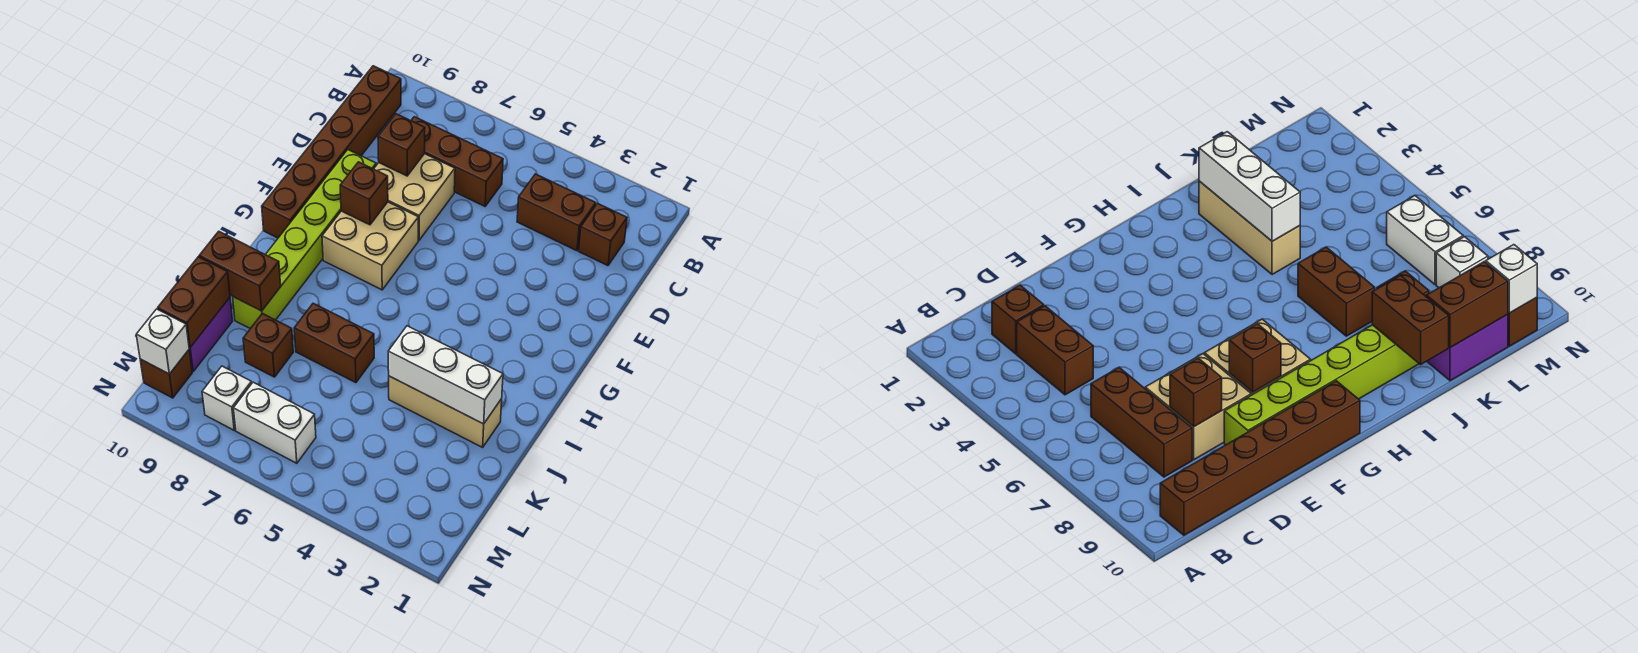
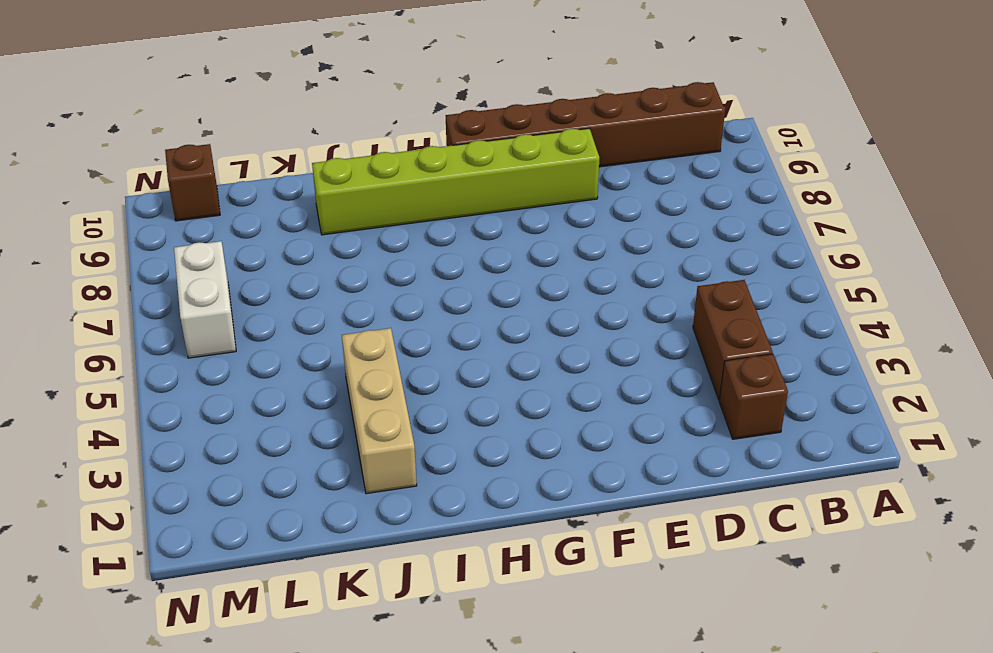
none -> brown 1x3 brick [411,117,503,206]
none -> tan 2x2 brick [374,154,455,240]
none -> tan 2x2 brick [322,202,418,290]

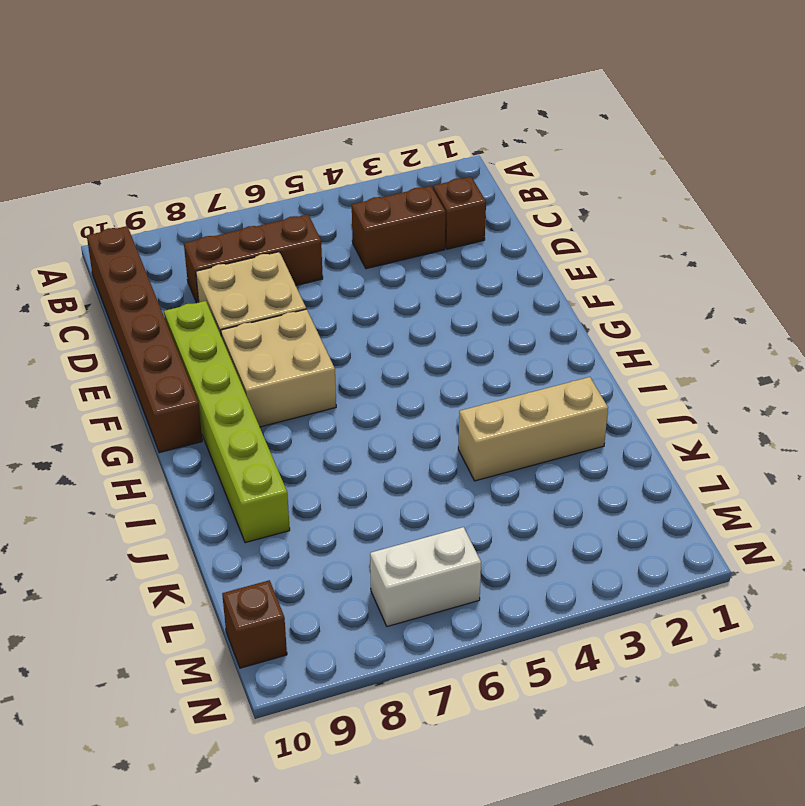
none -> brown 1x2 brick [294,303,374,383]
none -> brown 1x1 brick [243,314,293,377]
none -> purple 1x2 brick [189,298,233,372]

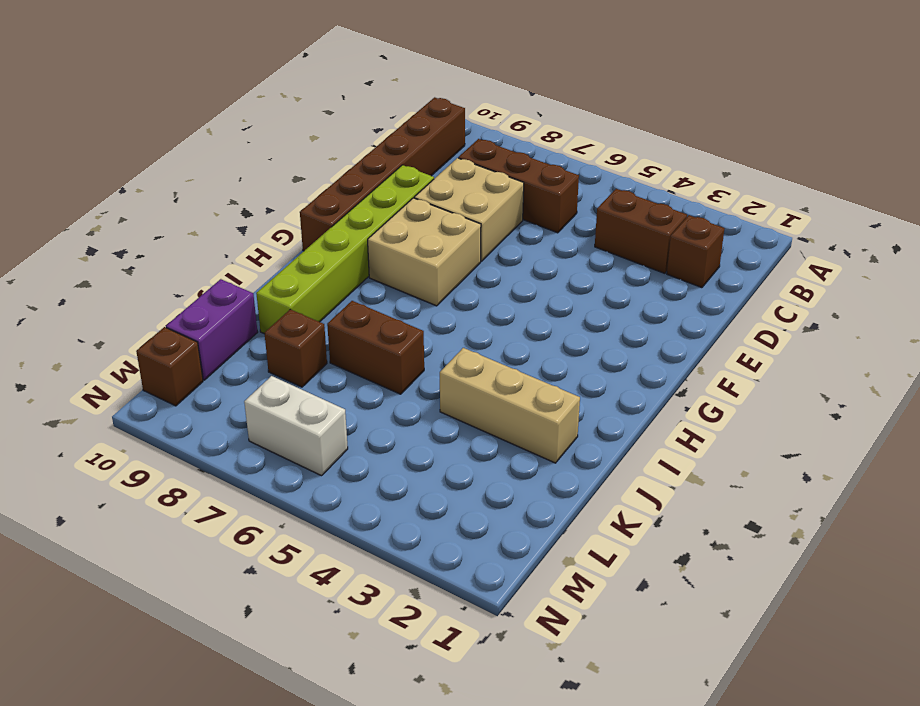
none -> white 1x1 brick [202,366,252,430]
none -> brown 1x1 brick [378,114,425,176]
none -> brown 1x1 brick [340,162,388,225]

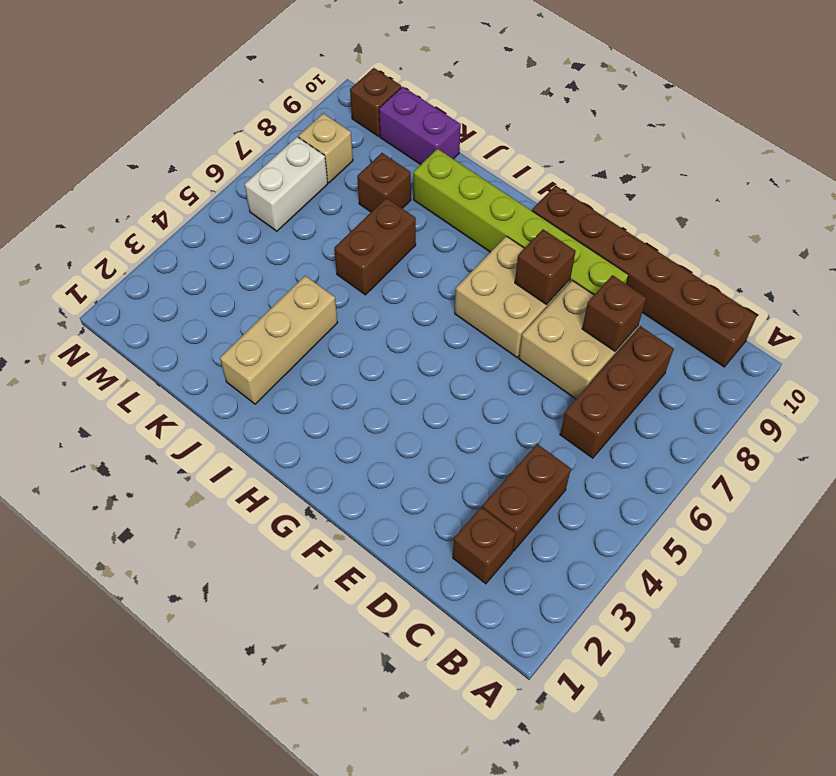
tan 1x1 brick [298,113,353,183] -> white 1x1 brick [202,366,252,430]
none -> white 1x3 brick [388,326,503,424]
none -> brown 1x2 brick [199,231,281,311]
none -> brown 1x2 brick [158,257,230,347]

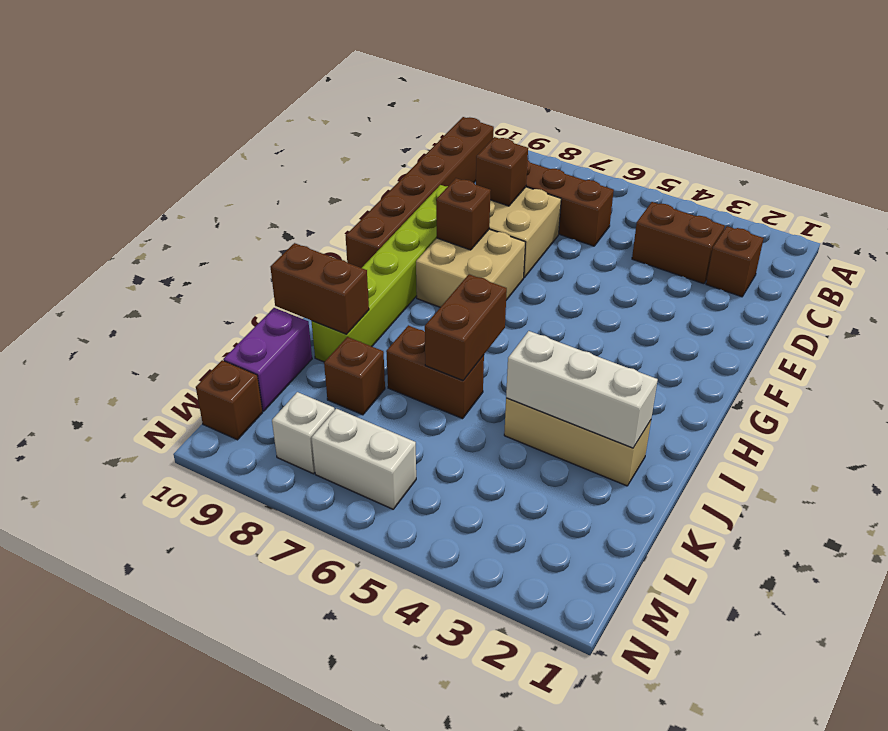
brown 1x2 brick [425,274,507,381] -> brown 1x2 brick moved to [158,257,230,347]
none -> white 1x1 brick [136,309,189,374]

